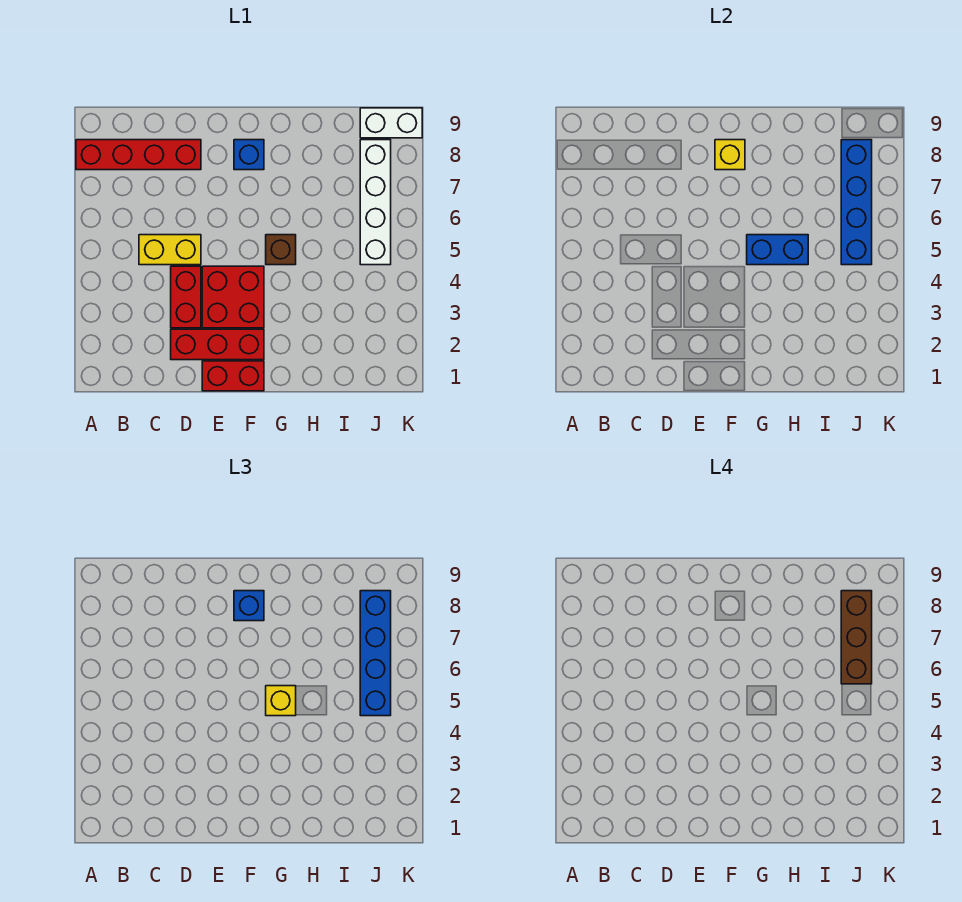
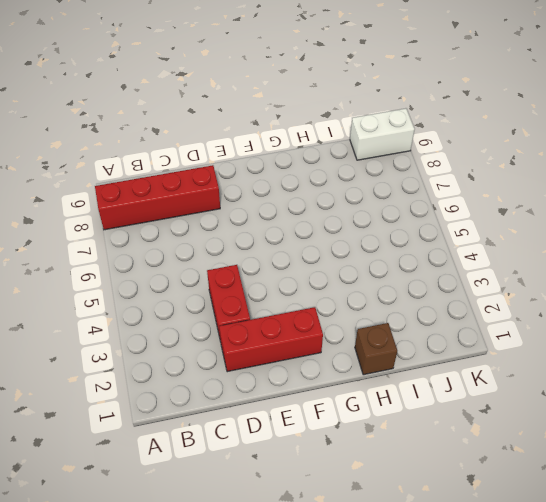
brown 1x1 brick [355,323,397,375] -> brown 1x1 brick moved to [266,235,296,265]
none -> yellow 1x2 brick [139,235,201,265]
none -> red 1x2 brick [202,361,264,391]
none -> red 2x2 brick [202,266,264,328]

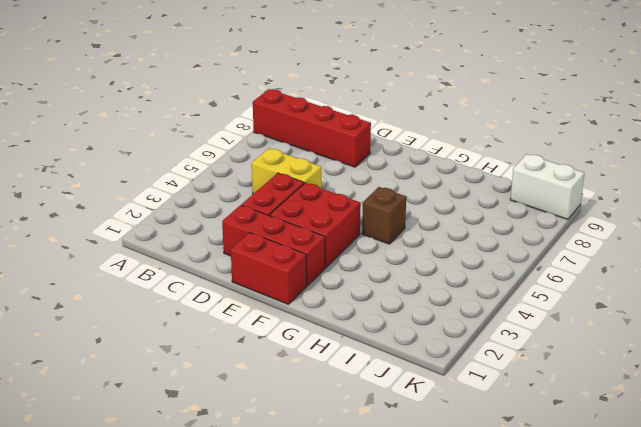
none -> blue 1x1 brick [234,140,264,170]
none -> white 1x4 brick [360,140,391,265]
none -> yellow 1x1 brick [715,140,745,170]

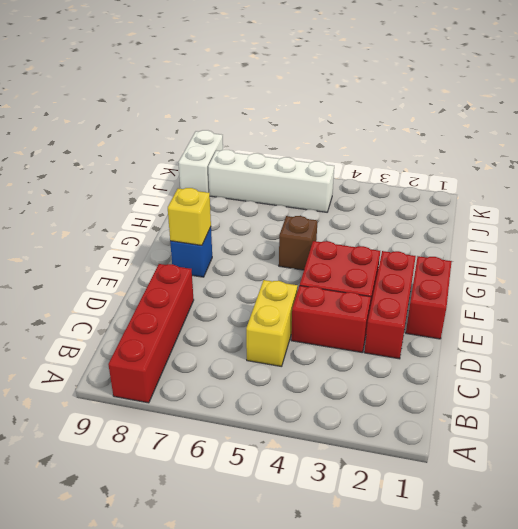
none -> blue 1x2 brick [747,235,808,265]
none -> blue 1x4 brick [841,140,872,265]
none -> blue 1x1 brick [234,591,264,621]

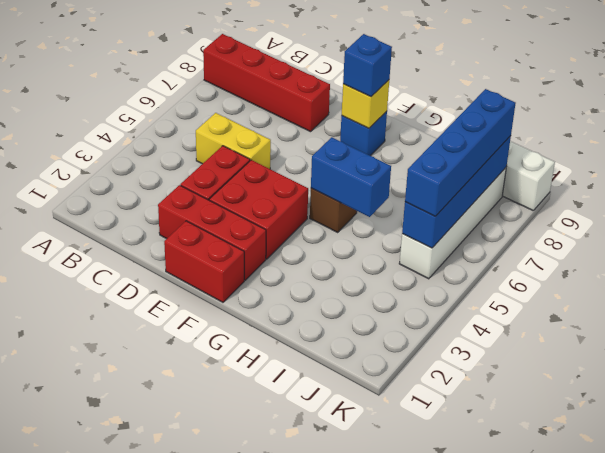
none -> yellow 1x1 brick [266,686,296,716]
none -> brown 1x3 brick [841,591,872,684]

